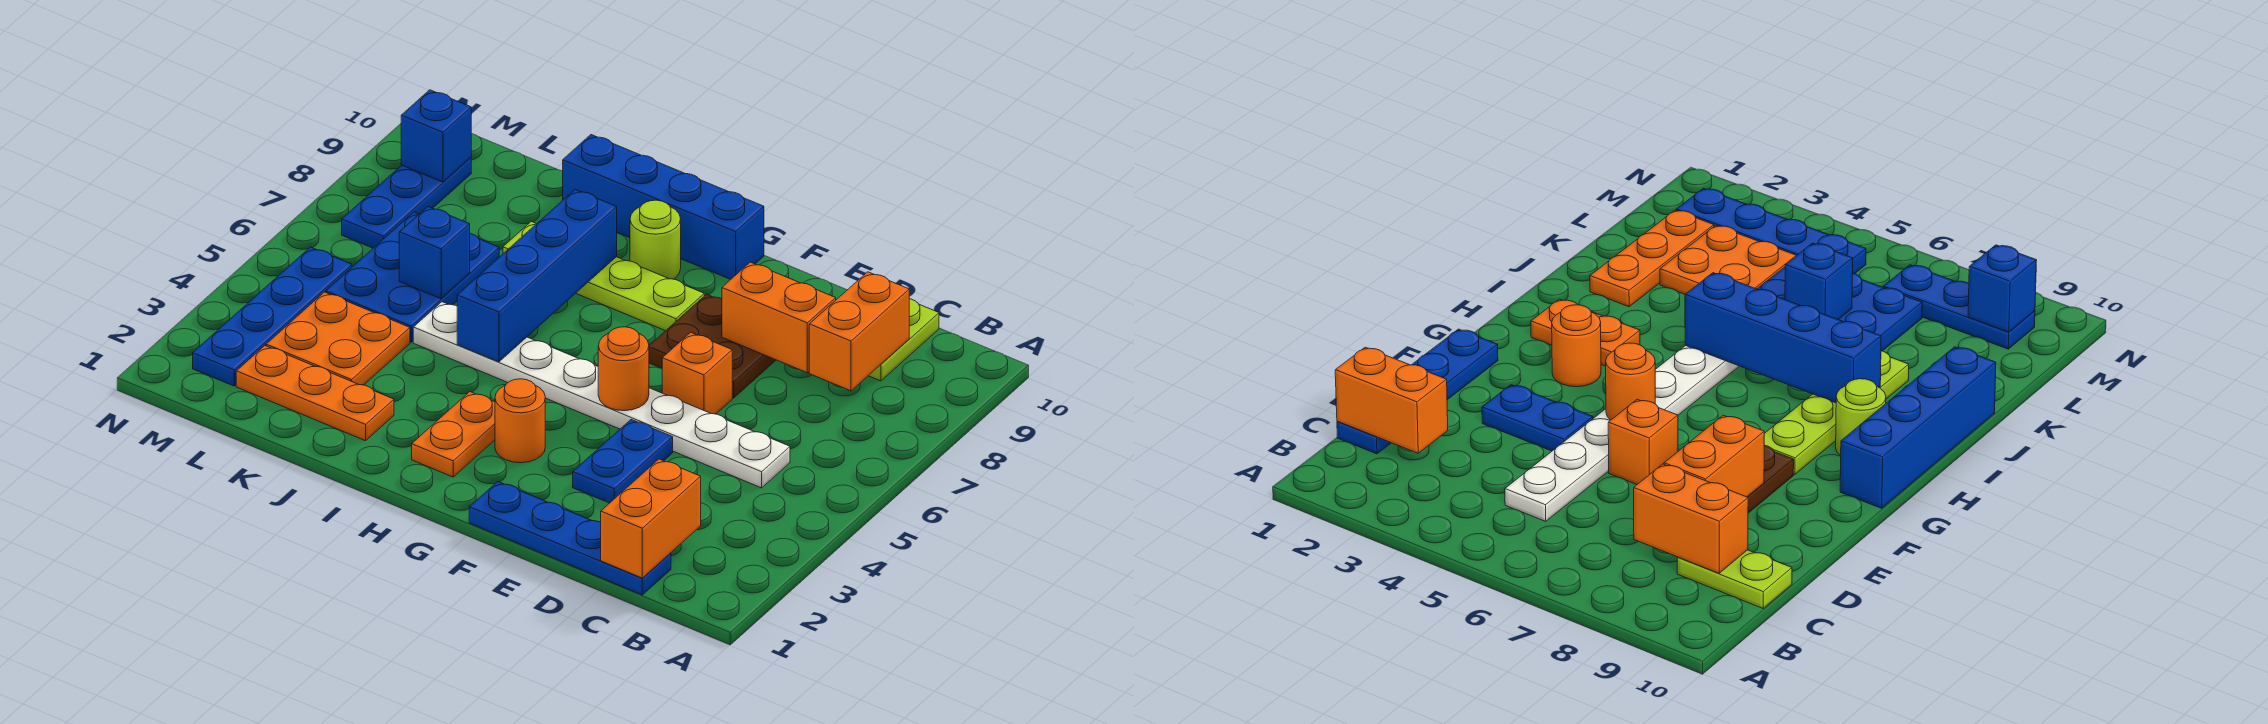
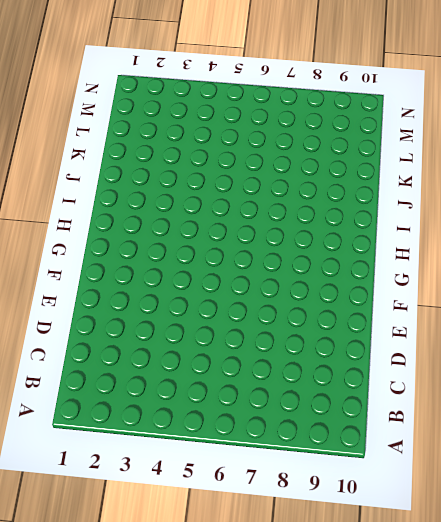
none -> blue 1x4 plate [469,482,671,595]
none -> white 1x8 plate [413,302,790,488]
none -> lime 1x2 plate [869,299,939,381]

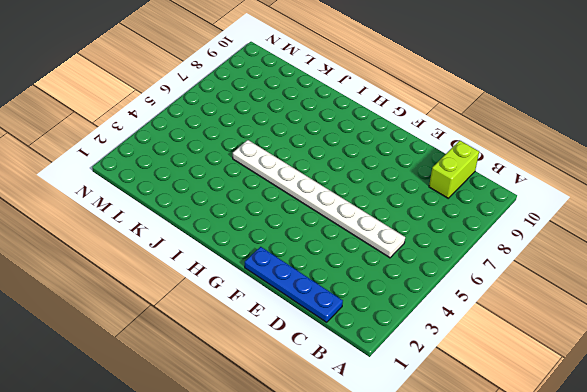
lime 1x2 brick [429,141,479,198] -> lime 1x2 plate [869,299,939,381]
none -> blue 1x2 plate [573,420,673,503]
none -> orange 1x1 brick [662,332,732,414]
none -> brown 2x2 plate [649,294,776,398]

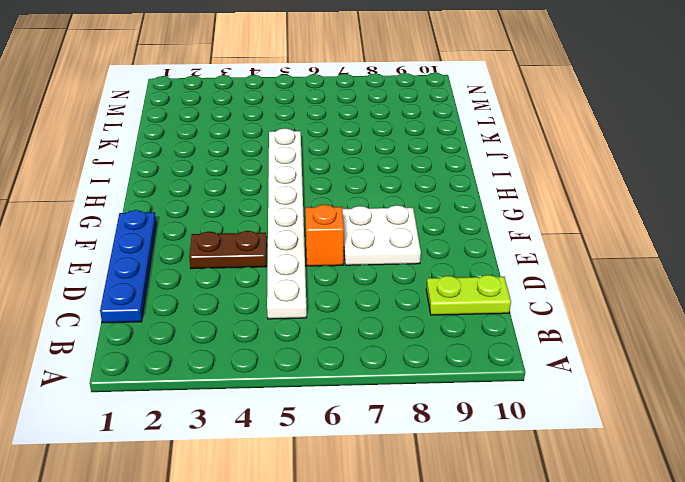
brown 1x2 plate [189,231,267,269] -> blue 1x2 plate [573,420,673,503]
white 2x2 plate [342,205,421,265] -> brown 2x2 plate [649,294,776,398]
none -> orange 1x1 round brick [495,379,545,463]
none -> lime 1x4 plate [503,222,704,331]
none -> blue 1x4 brick [563,135,764,279]

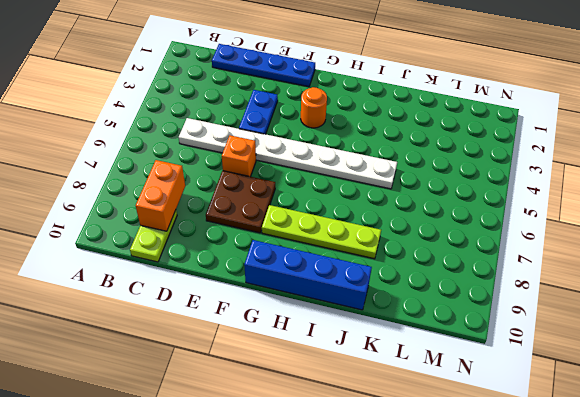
none -> orange 1x2 plate [412,392,495,477]
none -> lime 1x1 round brick [630,200,681,279]
none -> orange 1x3 plate [236,346,394,441]

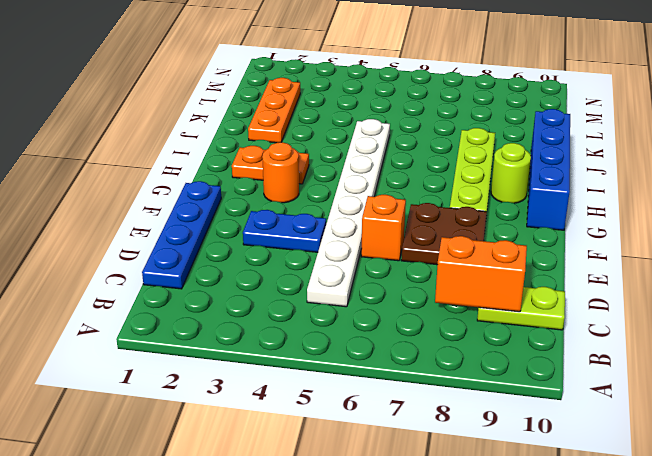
none -> orange 2x2 plate [266,292,410,385]
none -> blue 2x3 plate [326,212,499,342]
none -> blue 1x4 plate [193,247,352,386]

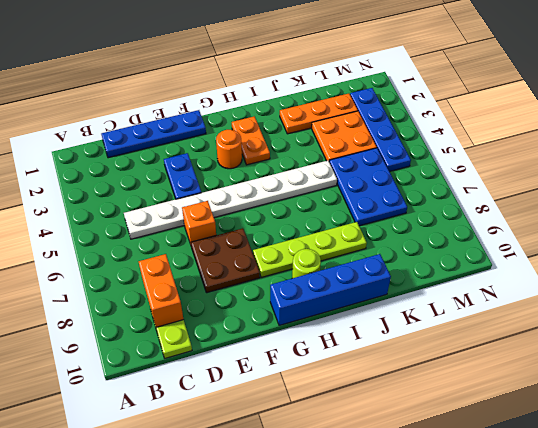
none -> blue 1x3 plate [342,158,471,248]
none -> orange 1x2 brick [601,459,701,578]
none -> orange 1x2 brick [722,262,836,373]

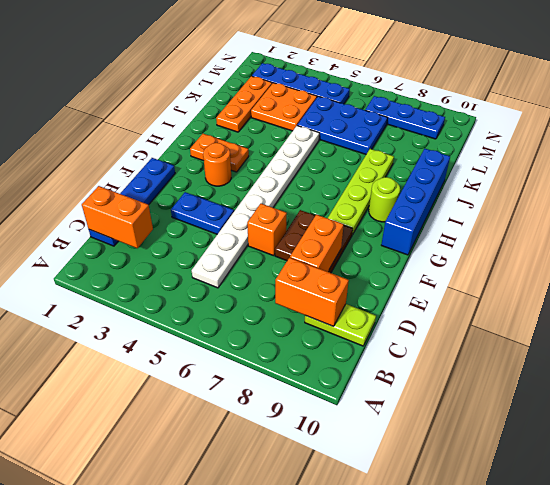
none -> orange 1x1 round brick [598,327,649,411]
none -> blue 1x4 brick [457,189,617,362]
none -> blue 1x1 brick [399,207,470,299]

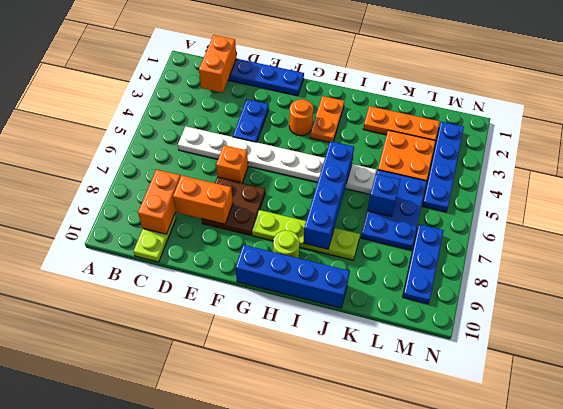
none -> orange 1x1 round brick [598,327,649,411]
none -> blue 1x1 brick [401,90,471,182]

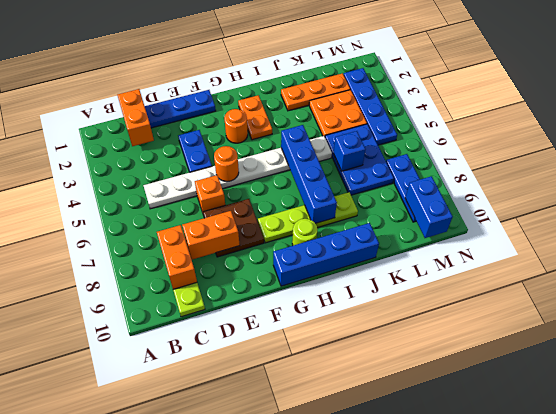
blue 1x2 brick [405,176,453,238] -> blue 1x1 brick [401,90,471,182]

